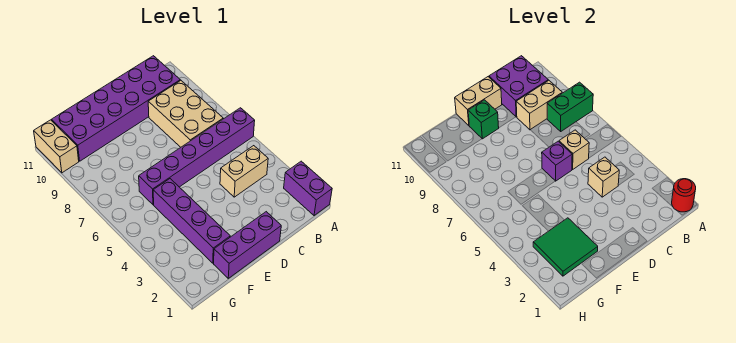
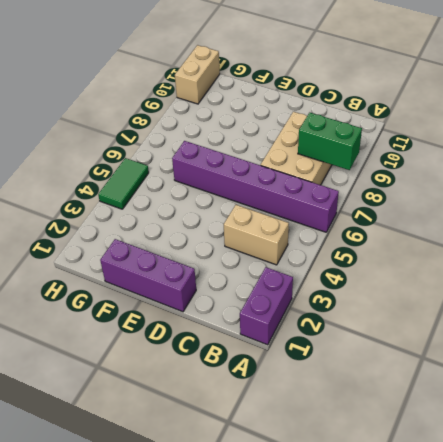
green 1x2 tile [98,158,149,209] -> none
none -> purple 2x6 brick [52,56,180,161]
none -> purple 1x4 brick [153,179,230,263]
none -> red 1x1 round brick [672,179,696,212]

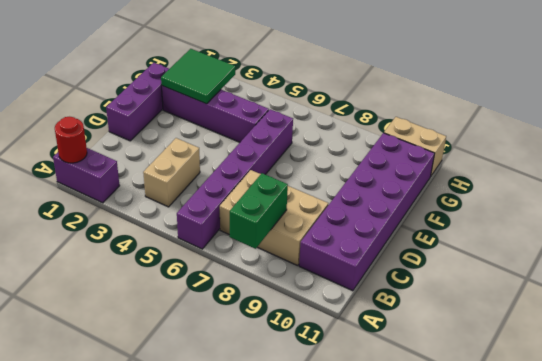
none -> tan 1x2 brick [516,80,562,130]
none -> purple 2x2 brick [489,56,548,117]
none -> tan 1x1 brick [588,157,619,197]

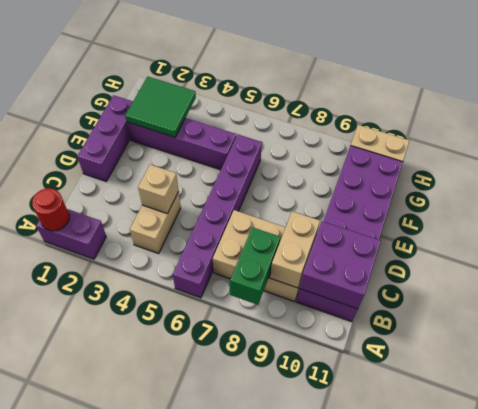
none -> tan 1x1 brick [559,130,589,170]
none -> purple 1x1 brick [542,141,572,181]
none -> tan 1x2 brick [455,77,502,126]

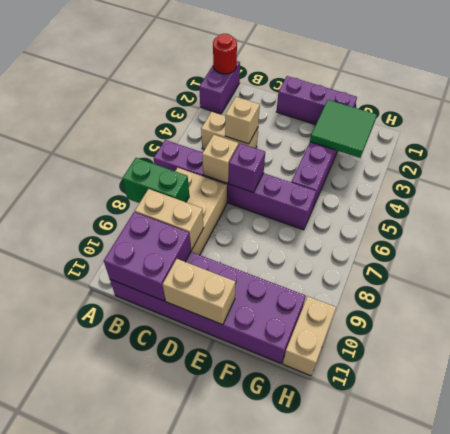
none -> green 1x1 brick [468,100,499,139]

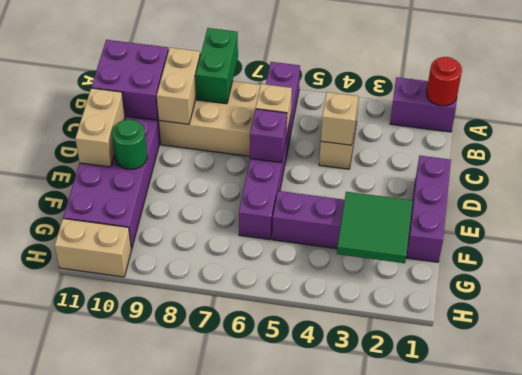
green 1x1 round brick [112,120,147,169] -> green 1x1 brick [468,100,499,139]

